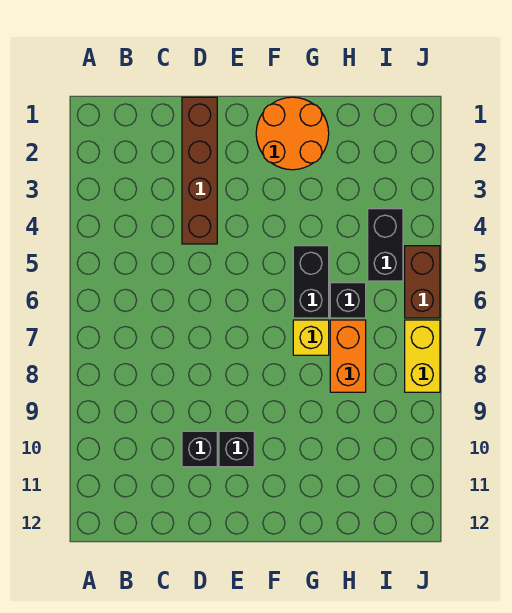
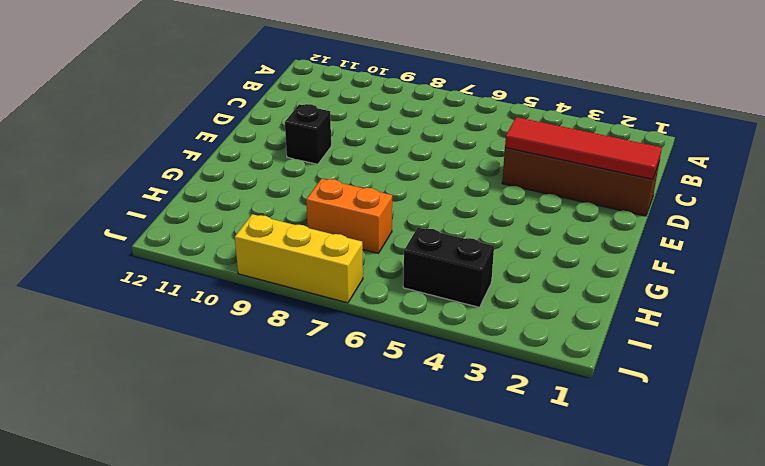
red 1x4 tile [505,117,662,179] -> none
yellow 1x3 brick [235,214,363,303] -> yellow 1x2 brick [405,320,440,392]
none -> black 1x1 brick [182,431,217,467]
none -> orange 2x2 round brick [256,97,329,170]

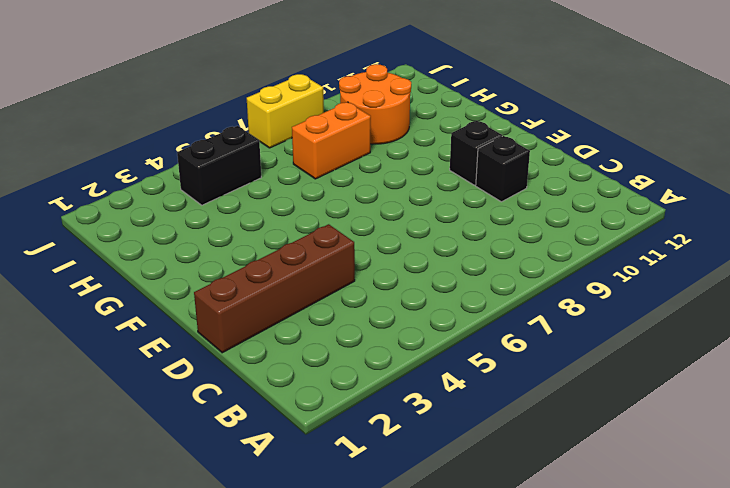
orange 2x2 round brick [339,64,411,144] -> orange 2x2 round brick moved to [256,97,329,170]
none -> black 1x2 brick [293,246,329,318]
none -> yellow 1x1 brick [293,320,329,355]

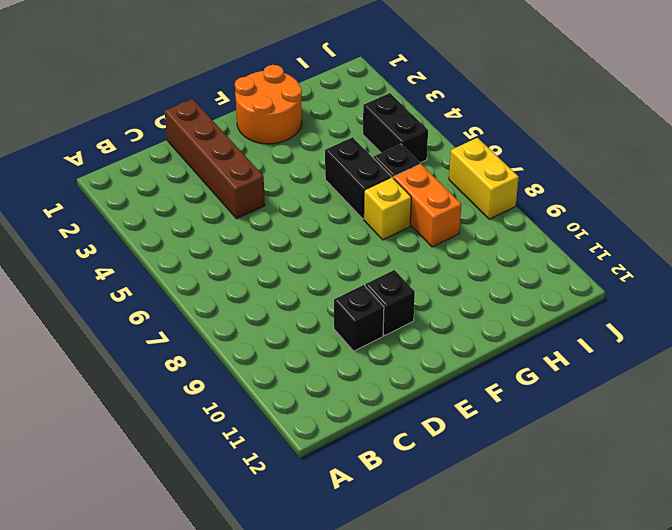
none -> brown 1x2 brick [405,246,440,318]

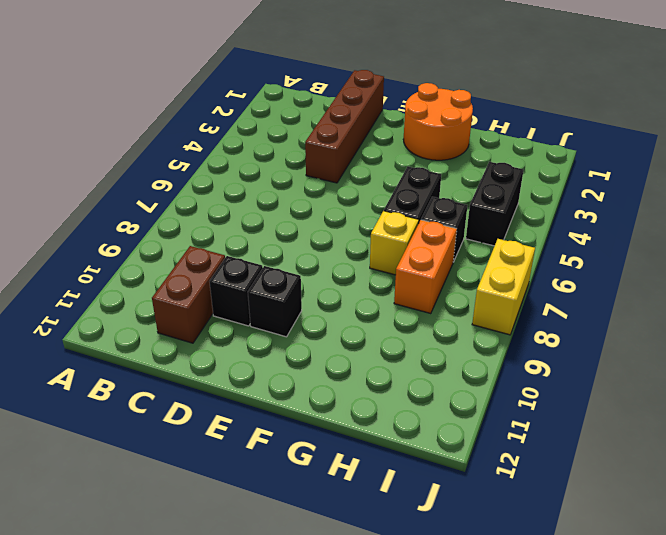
brown 1x2 brick [152,246,225,343] -> brown 1x2 brick moved to [405,246,440,318]

